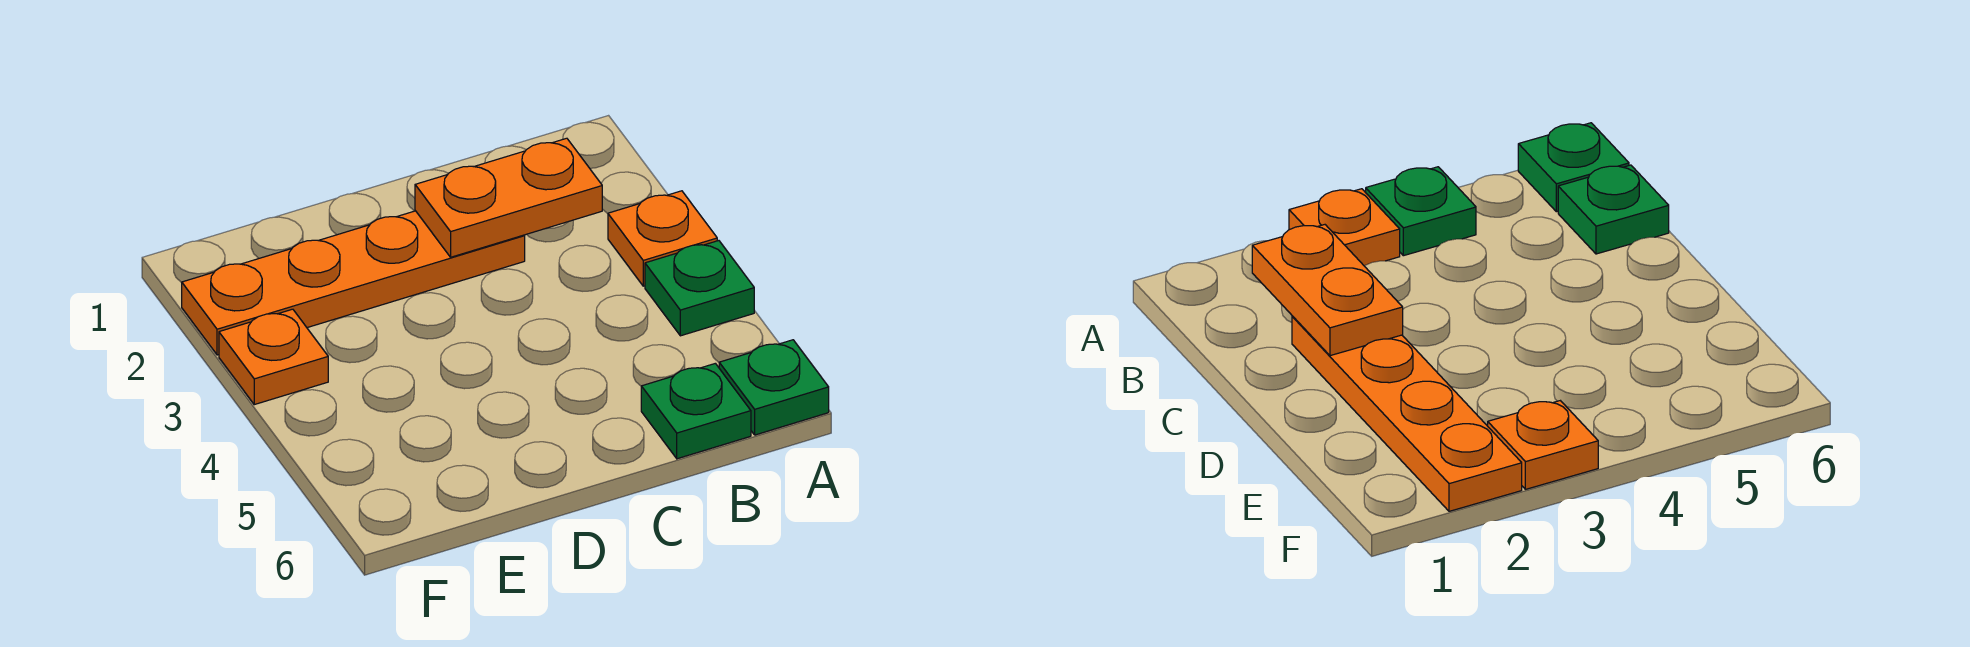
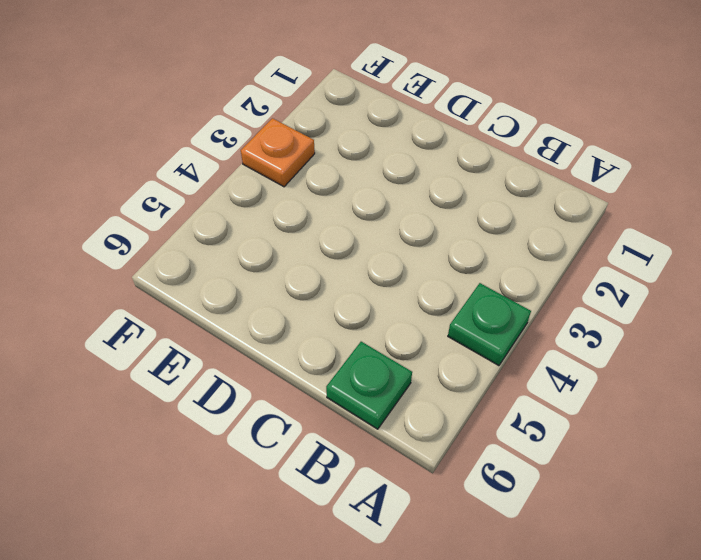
none -> orange 1x1 plate [608,191,717,286]
none -> green 1x1 plate [719,340,829,435]

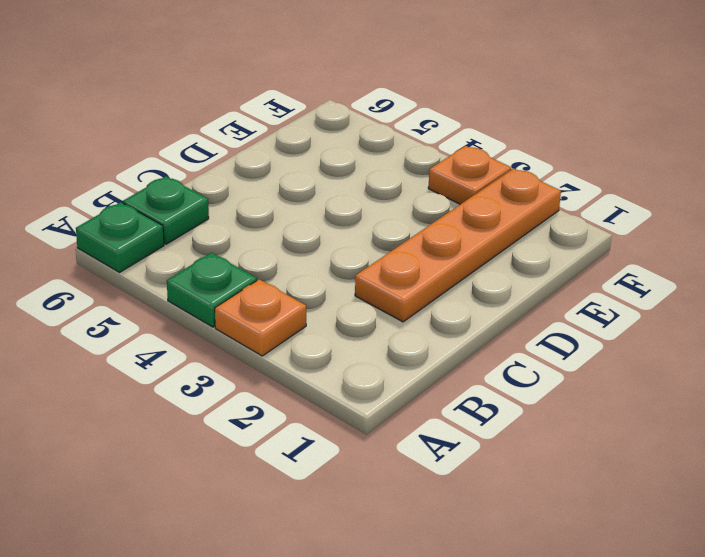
none -> orange 1x2 plate [415,138,602,257]

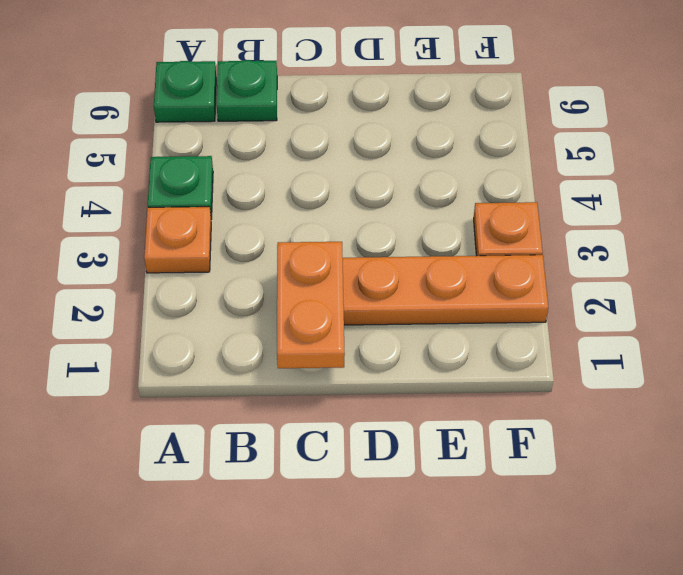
orange 1x2 plate [277,242,345,368] -> orange 1x2 plate turned to [415,138,602,257]

